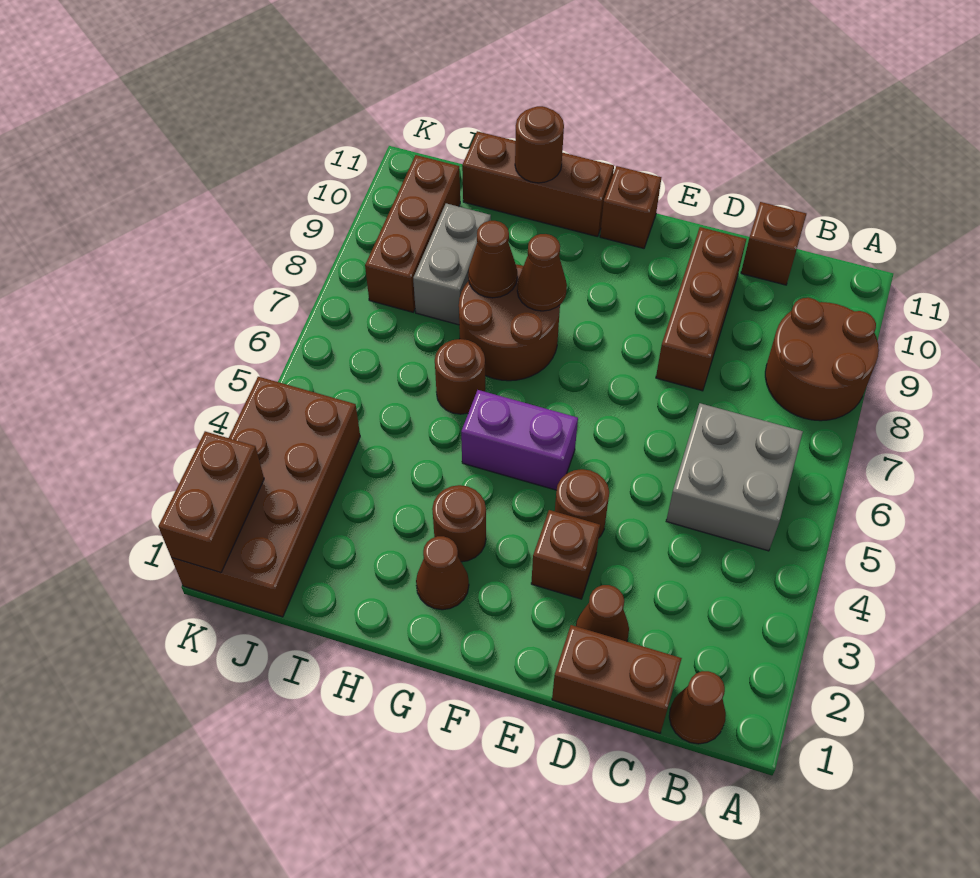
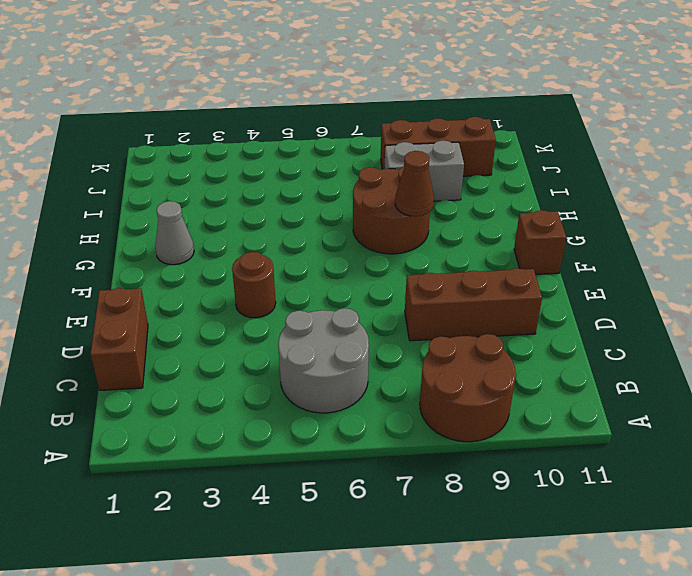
grey 2x2 round brick [278,308,369,413] -> grey 2x2 brick [666,403,803,551]
grey 1x1 cone [155,201,194,265] -> brown 1x1 cone [416,536,469,610]
none -> brown 1x1 cone [669,671,726,744]
none -> brown 1x1 brick [741,202,806,285]
none -> brown 1x1 cone [576,585,629,642]

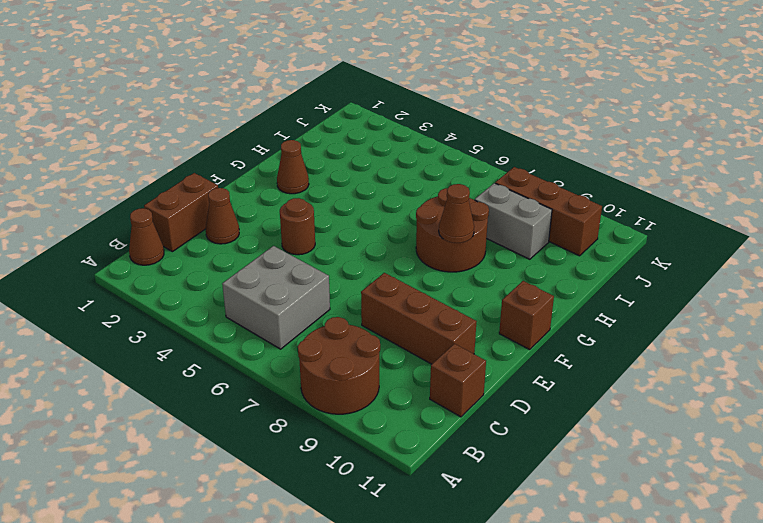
none -> brown 1x1 brick [531,510,600,599]
none -> purple 1x2 brick [461,390,578,490]
none -> brown 1x1 round brick [432,485,486,562]

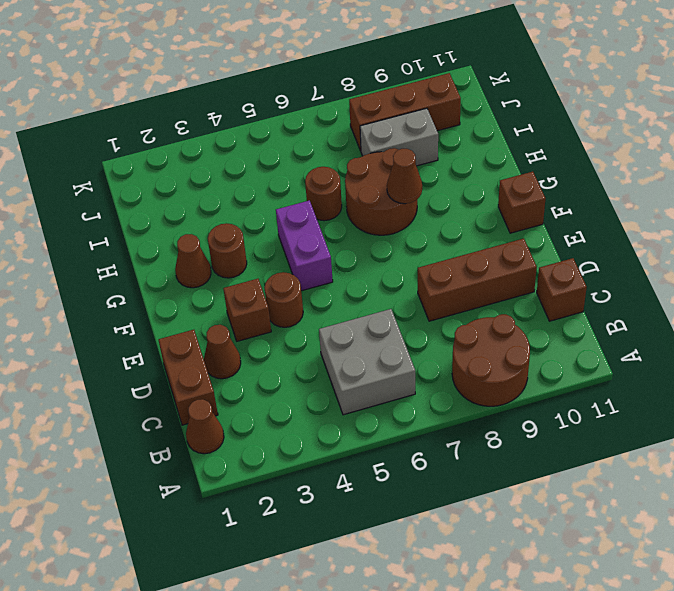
none -> brown 1x3 brick [462,131,614,237]
none -> brown 2x4 brick [172,377,360,617]
none -> brown 1x1 cone [468,221,517,298]

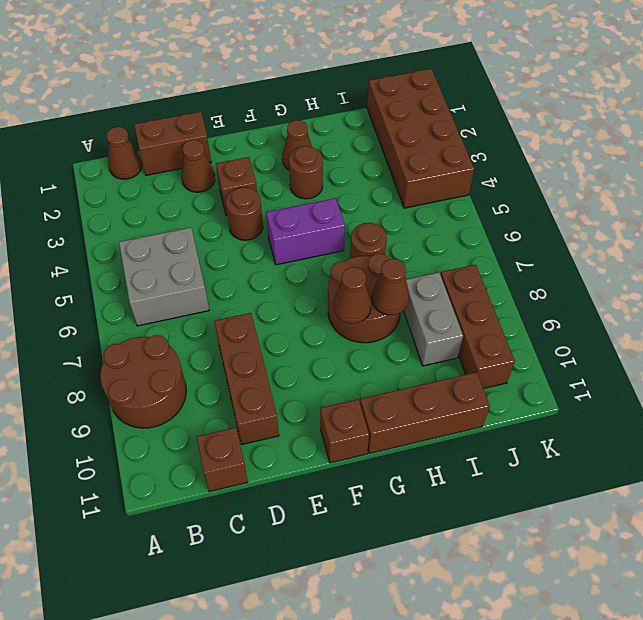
none -> brown 1x1 round brick [515,106,564,183]
none -> brown 1x2 brick [158,431,264,573]

